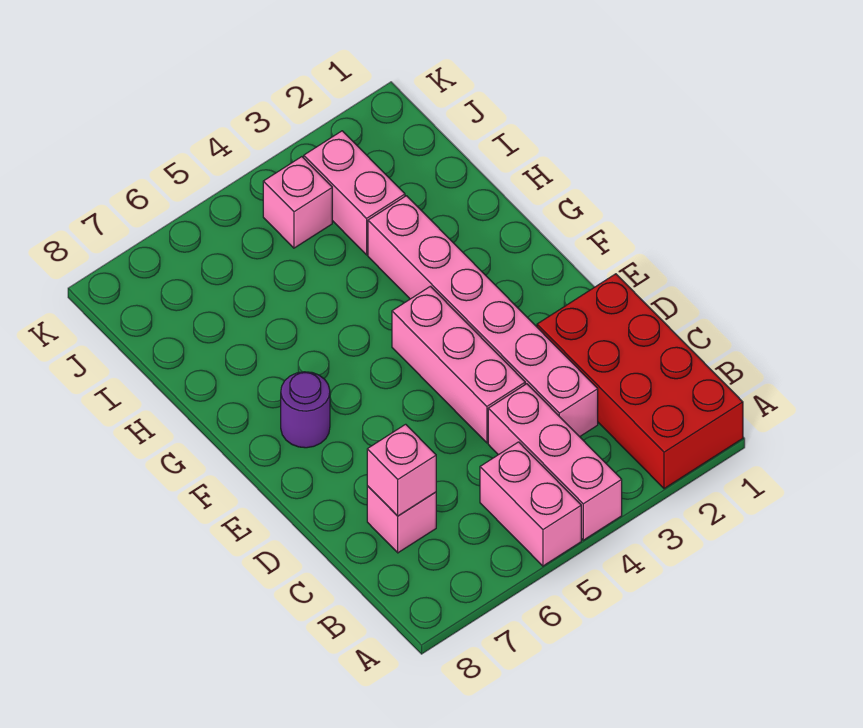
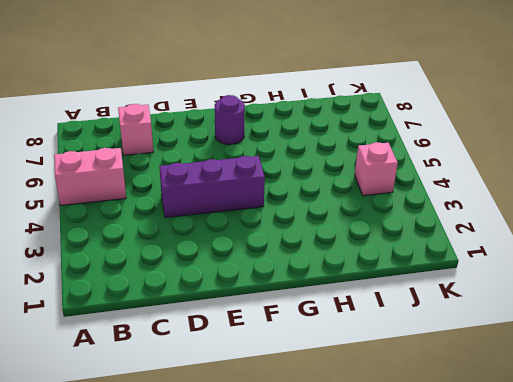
purple 1x3 brick [159,156,265,218] -> pink 1x3 brick [392,286,525,443]
none -> red 2x4 brick [537,274,743,489]
none -> pink 1x3 brick [488,384,622,540]

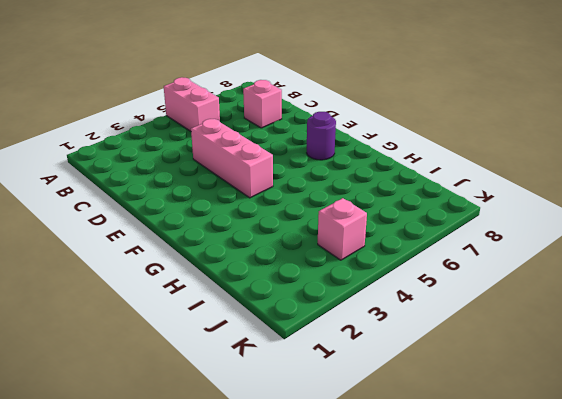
none -> red 2x4 brick [537,274,743,489]
none -> pink 1x3 brick [488,384,622,540]

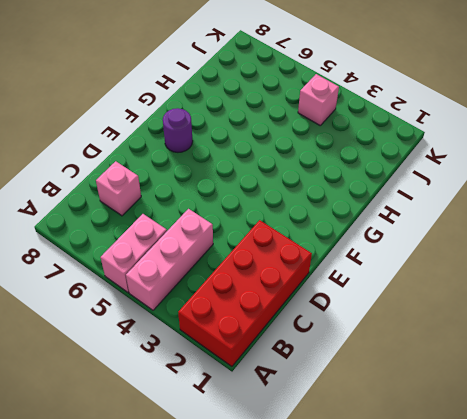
none -> pink 1x6 brick [368,196,598,437]
none -> pink 1x3 brick [392,286,525,443]

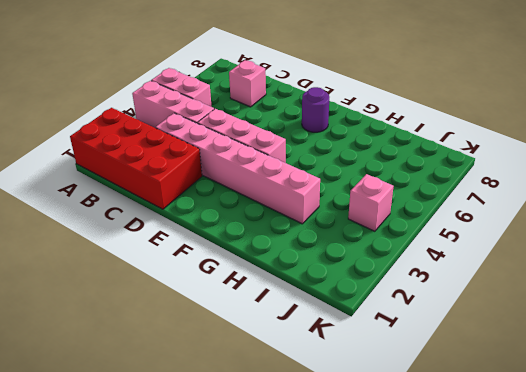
none -> pink 1x2 brick [304,131,405,255]
none -> pink 1x1 brick [367,424,436,516]

